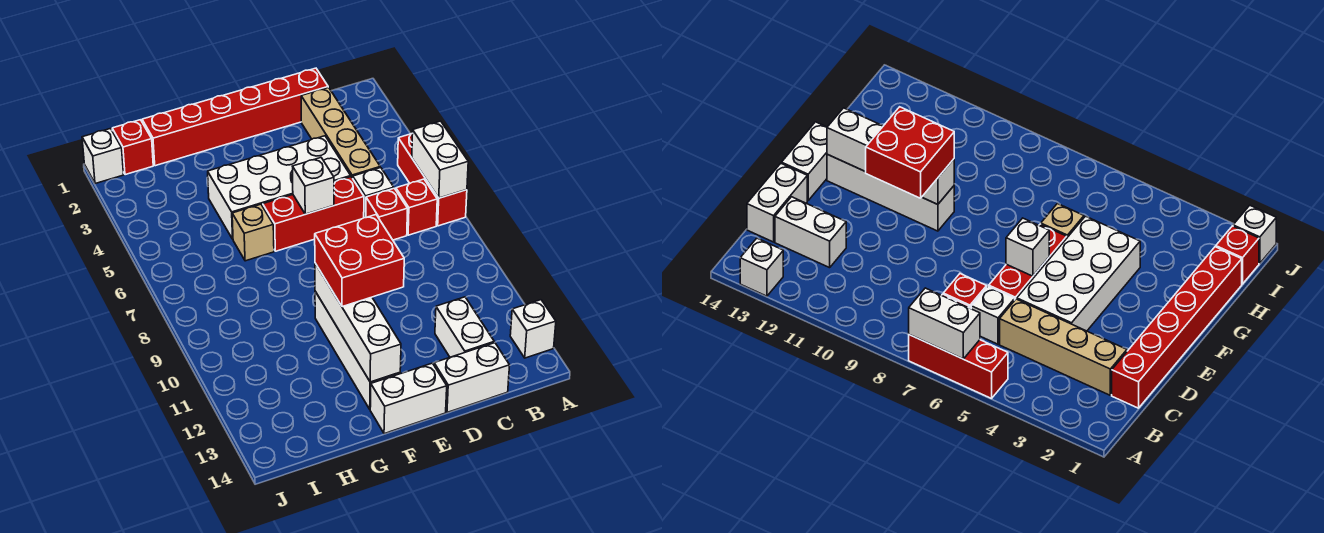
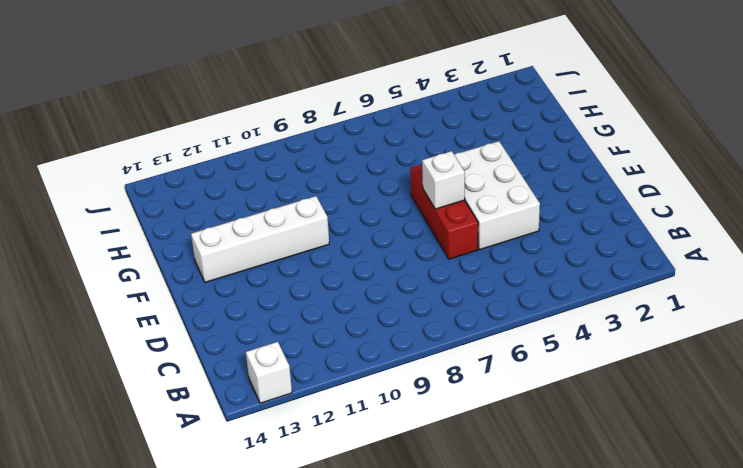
white 2x3 brick [454,141,540,250] -> white 2x4 brick [208,136,351,239]
none -> red 1x3 brick [398,133,467,226]
none -> red 1x1 brick [396,179,437,235]
none -> red 1x6 brick [142,68,328,166]

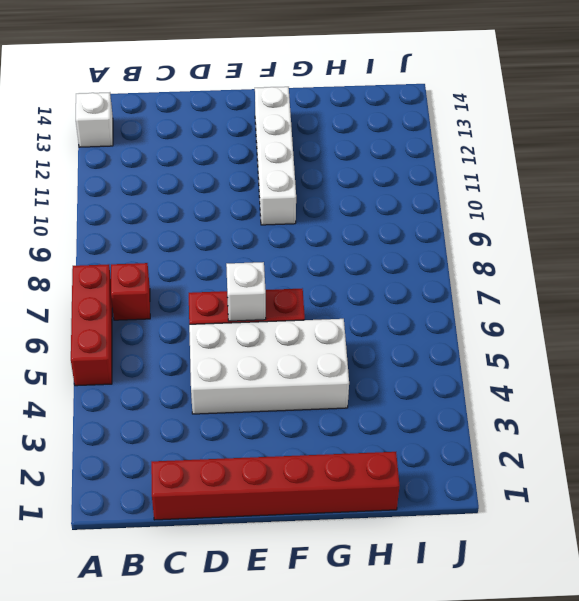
none -> tan 1x4 brick [301,87,380,178]
none -> white 1x1 brick [353,168,394,218]
none -> red 1x1 brick [366,188,408,240]

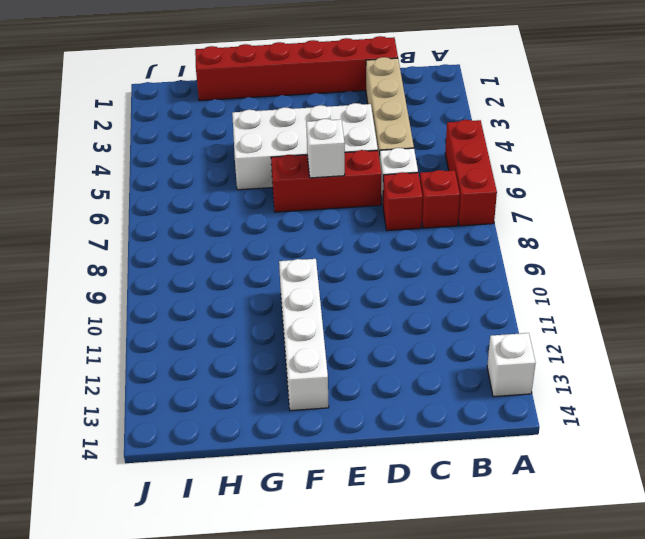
none -> white 1x2 brick [435,297,494,357]
none -> white 1x2 brick [434,343,510,412]
none -> white 1x2 brick [370,363,447,434]

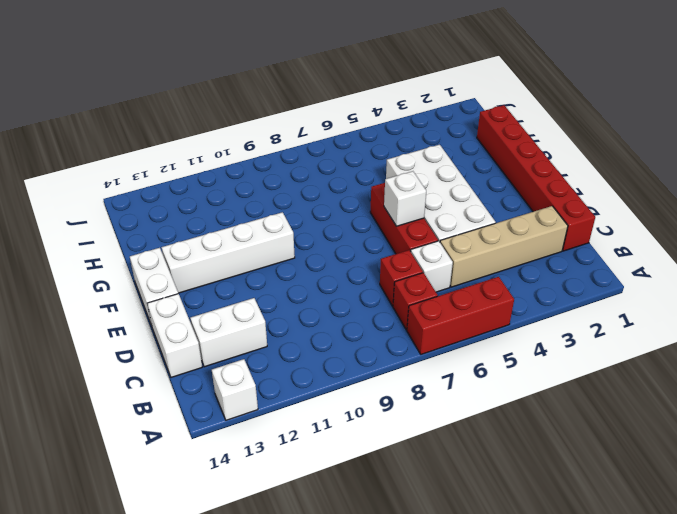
none -> tan 1x1 brick [232,204,274,261]
none -> red 1x1 brick [112,120,153,175]
none -> white 1x1 brick [82,129,124,184]

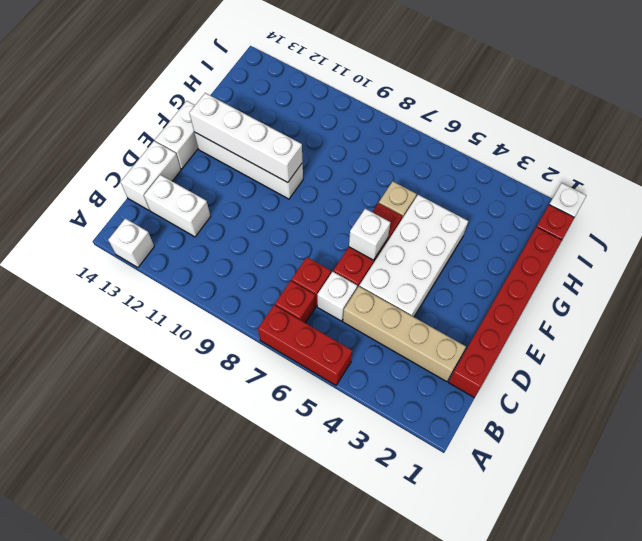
none -> white 1x2 brick [412,121,468,198]
none -> red 2x2 brick [315,215,404,307]

